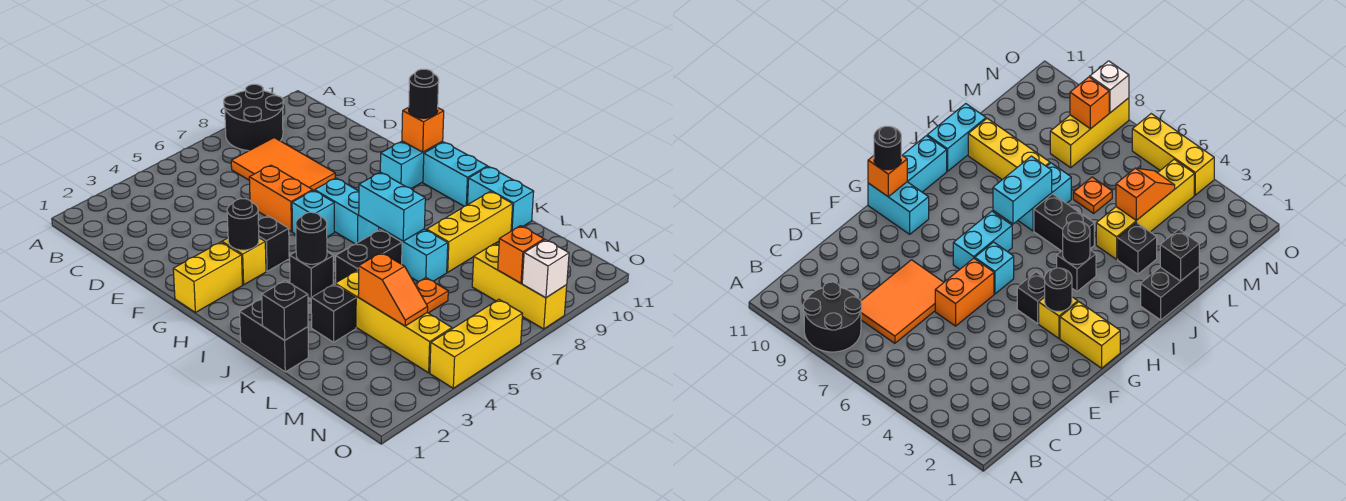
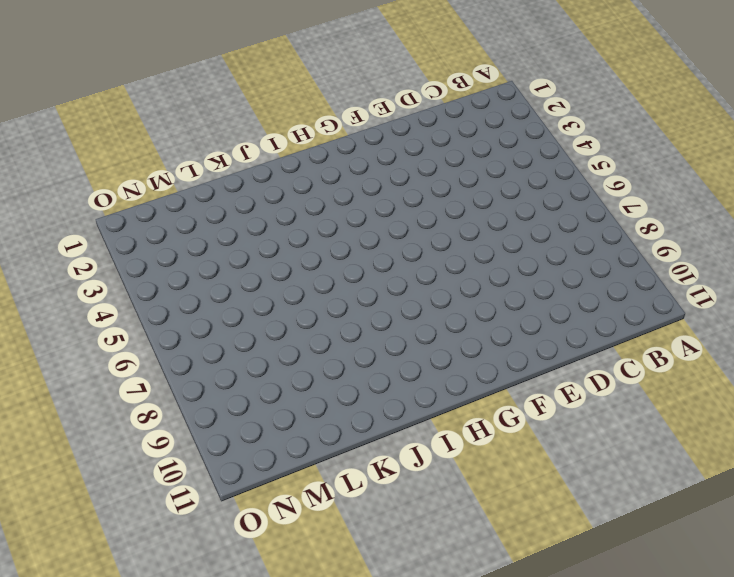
none -> black 2x2 round brick [224,84,283,151]
none -> orange 2x3 tile [231,138,335,191]
none -> orange 1x2 brick [249,165,313,232]
none -> yellow 1x2 brick [173,242,242,312]

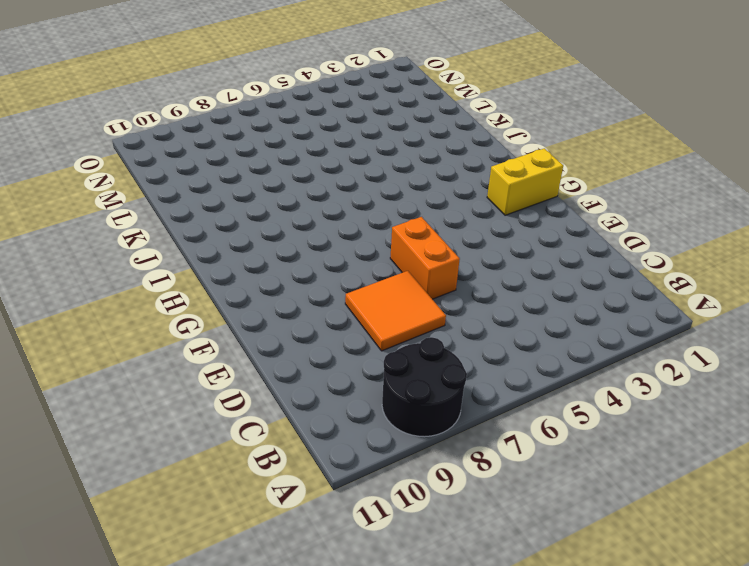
orange 2x2 tile [345,271,446,351] -> orange 2x3 tile [231,138,335,191]
none -> yellow 1x1 brick [222,238,266,285]
none -> black 1x1 brick [258,216,289,271]
none -> cyan 1x1 brick [292,190,334,237]
none -> cyan 1x2 brick [315,178,379,244]

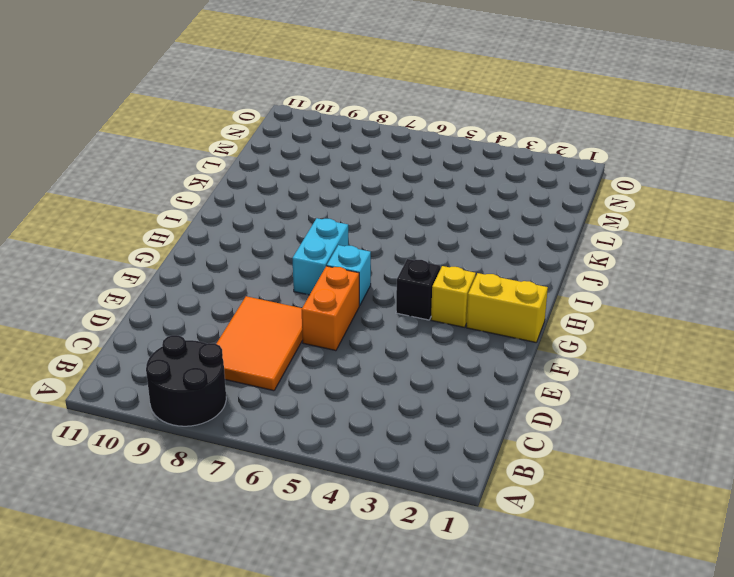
none -> cyan 1x2 brick [380,141,443,189]
none -> cyan 1x2 brick [423,142,487,206]
none -> black 1x1 brick [290,252,333,299]
none -> black 1x2 brick [240,299,308,372]

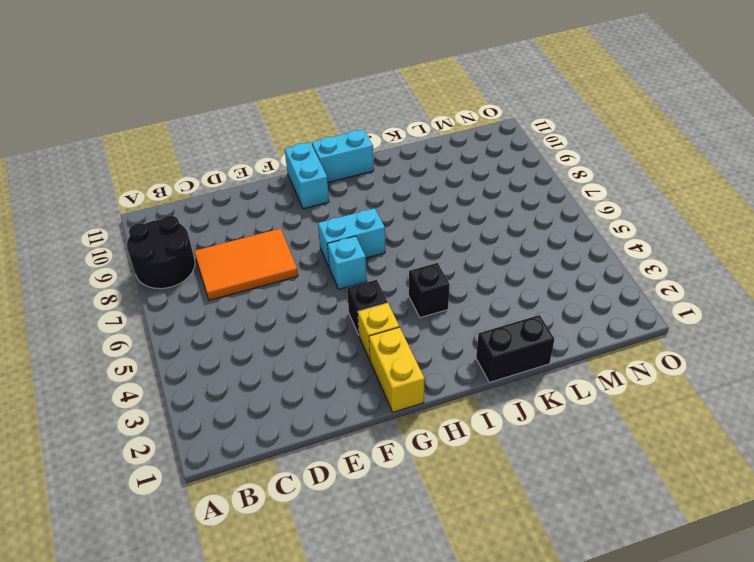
none -> orange 1x2 brick [249,165,313,232]
none -> black 1x2 brick [336,230,402,283]
none -> cyan 1x2 brick [381,229,448,282]
none -> cyan 1x2 brick [467,167,534,231]

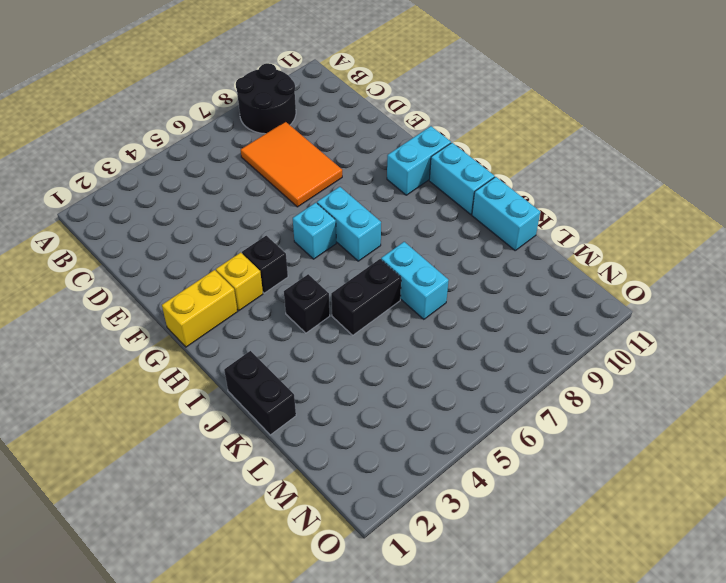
none -> orange 1x2 brick [249,165,313,232]
none -> black 1x1 brick [311,284,356,342]
none -> yellow 1x4 brick [335,270,452,373]
none -> yellow 1x3 brick [427,191,513,272]

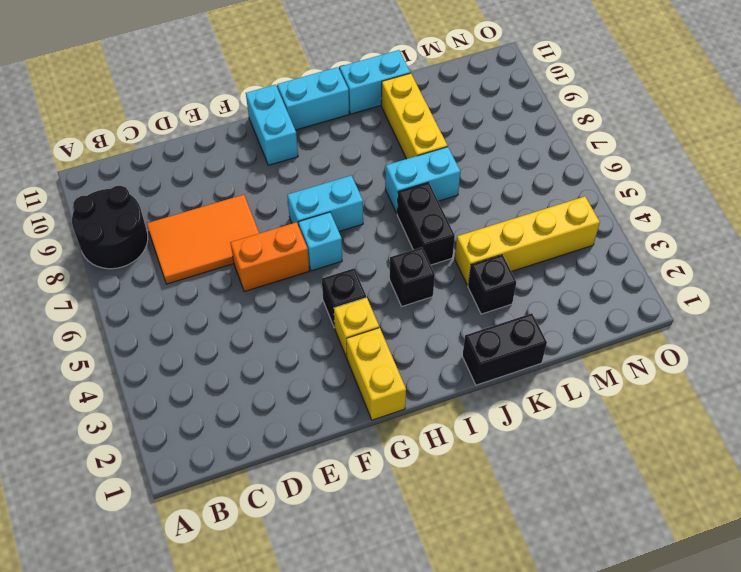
none -> orange 1x1 plate [415,278,448,313]
none -> yellow 1x3 brick [472,244,567,329]
none -> yellow 1x3 brick [430,299,523,388]
none -> black 1x1 round brick [227,199,259,250]

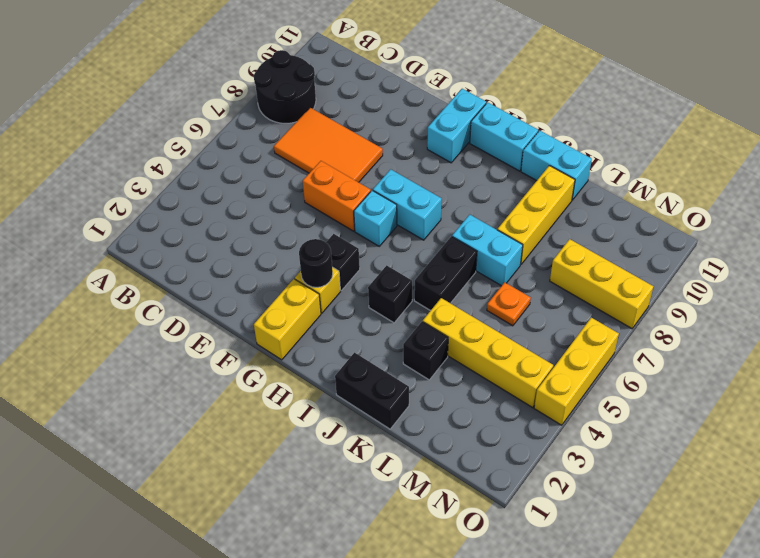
none -> orange 1x1 brick [402,107,444,152]
none -> black 1x1 round brick [296,212,327,264]
none -> cyan 1x2 brick [359,172,425,241]
none -> black 1x1 brick [262,280,308,340]

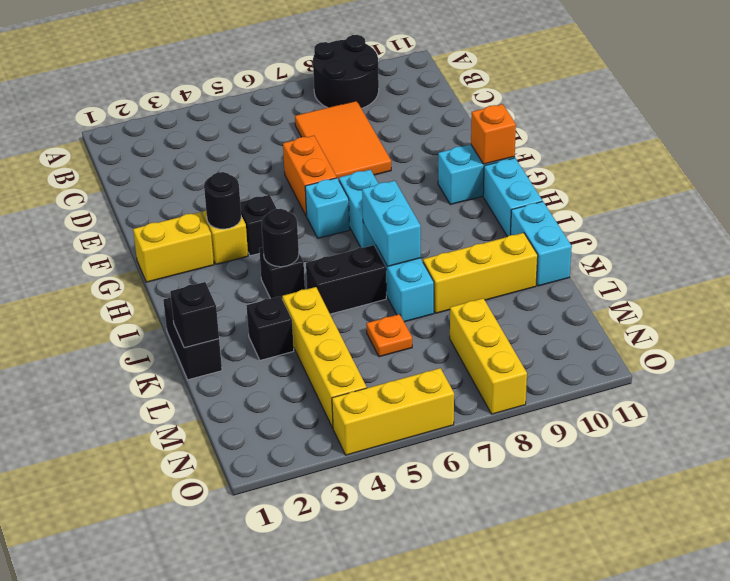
none -> orange 1x2 slope [358,252,428,326]
none -> orange 1x1 brick [498,226,544,283]
none -> white 1x1 brick [522,240,569,298]
none -> black 1x1 round brick [409,69,439,118]

